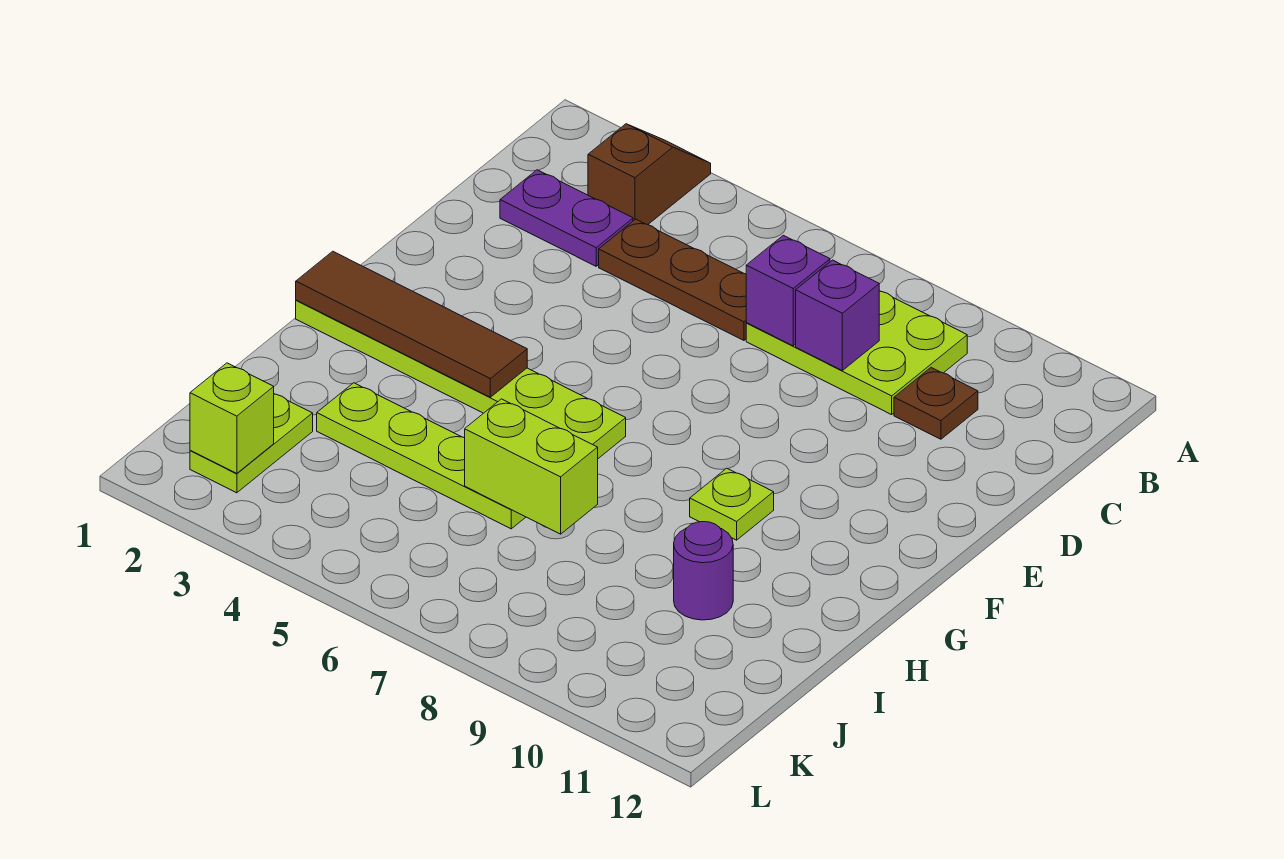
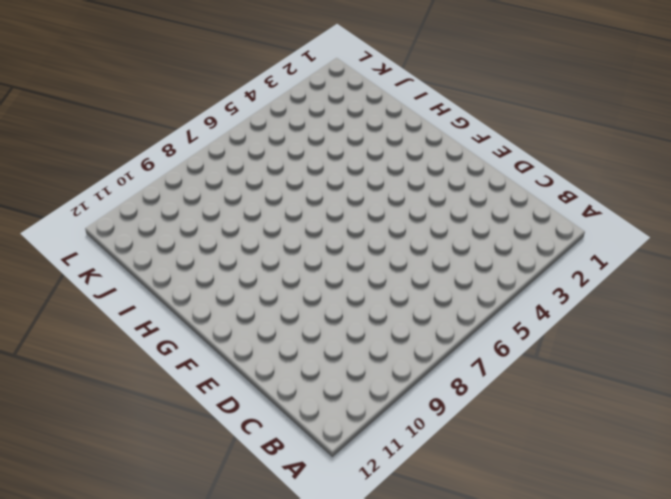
none -> brown 1x2 slope [588,124,711,225]
none -> lime 2x3 plate [746,291,967,415]
none -> purple 1x2 plate [500,170,633,266]

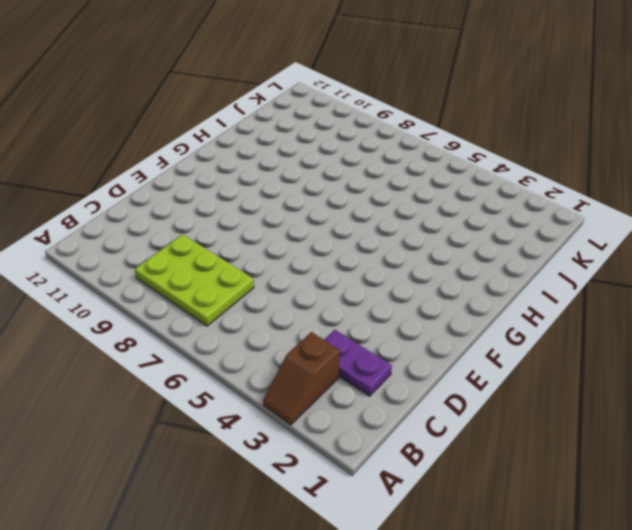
none -> brown 1x3 plate [599,219,746,340]
none -> brown 1x1 plate [894,368,978,439]
none -> lime 1x6 plate [296,300,626,458]

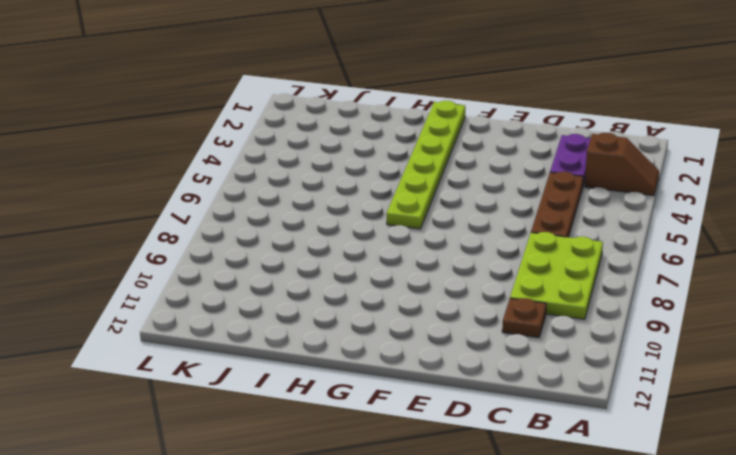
none -> lime 1x1 plate [690,468,774,540]
none -> lime 1x4 plate [317,383,526,529]
none -> purple 1x1 round brick [674,522,733,620]

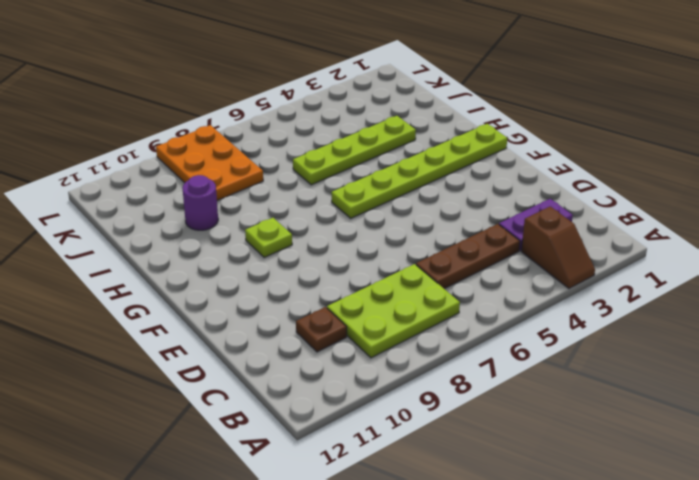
orange 2x3 plate [156,125,263,201] -> none
none -> lime 1x2 plate [190,394,313,493]
none -> purple 1x1 brick [746,235,830,346]
none -> purple 1x1 brick [796,260,879,370]

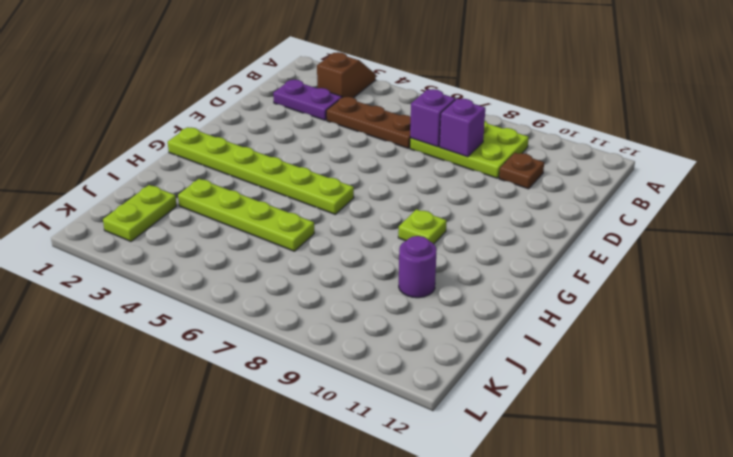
none -> brown 1x4 tile [296,251,527,397]
none -> lime 1x2 brick [465,399,598,534]
none -> lime 1x1 brick [190,363,274,473]

